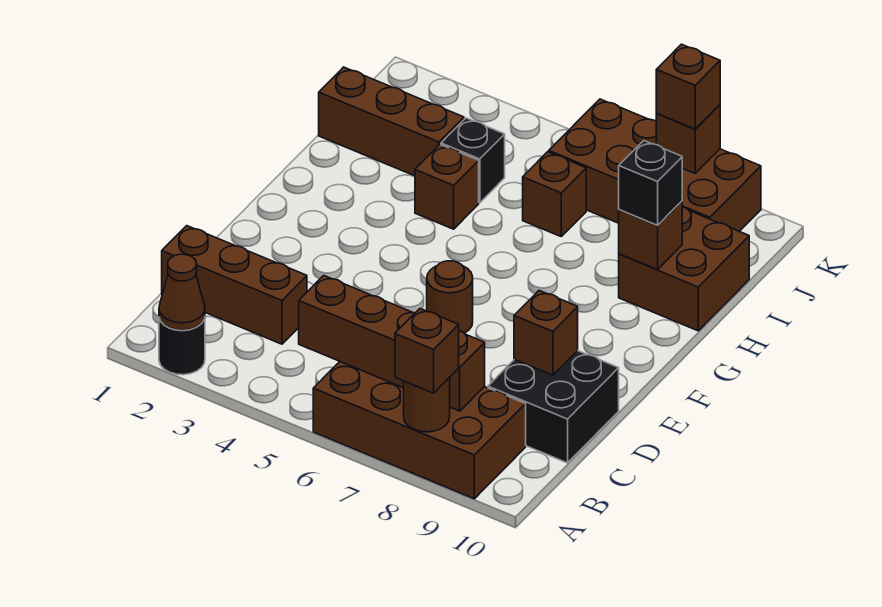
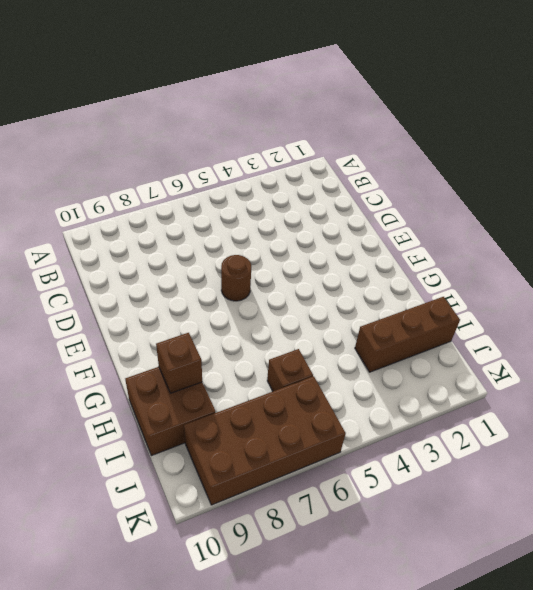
none -> black 1x1 round brick [159,318,205,375]
none -> brown 2x4 brick [313,362,526,499]
none -> brown 1x3 brick [162,226,307,344]

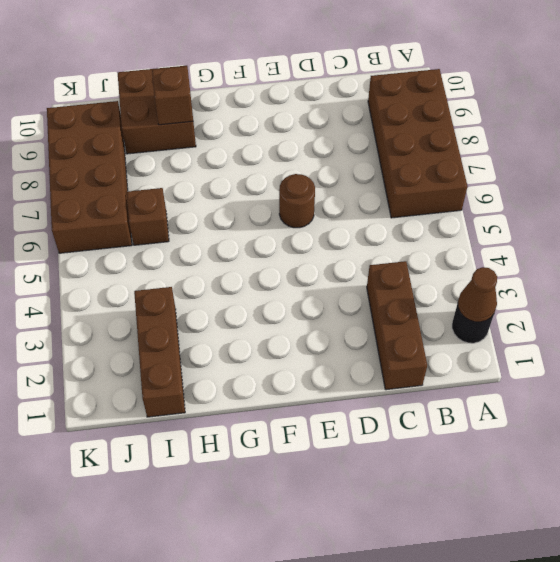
none -> black 2x2 brick [488,351,619,463]
none -> brown 1x1 brick [415,145,479,229]
none -> black 1x1 brick [441,118,505,203]

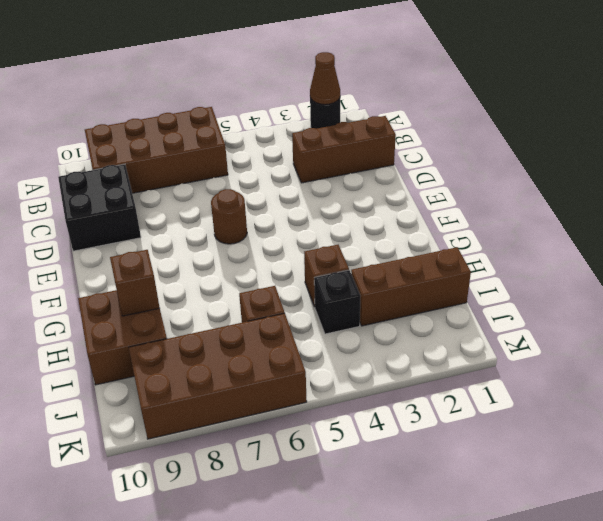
none -> brown 1x1 round brick [404,377,450,432]
none -> brown 1x4 brick [299,275,485,411]
none -> brown 1x1 brick [514,291,578,375]

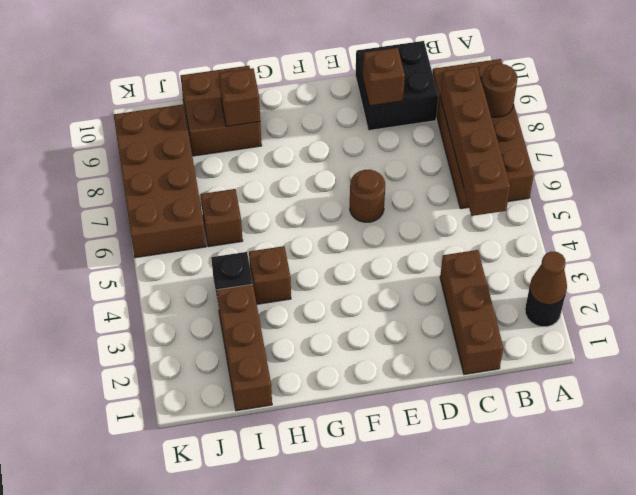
none -> brown 1x1 brick [656,105,720,173]
none -> brown 1x1 brick [395,309,459,393]
none -> black 1x1 brick [619,141,682,225]

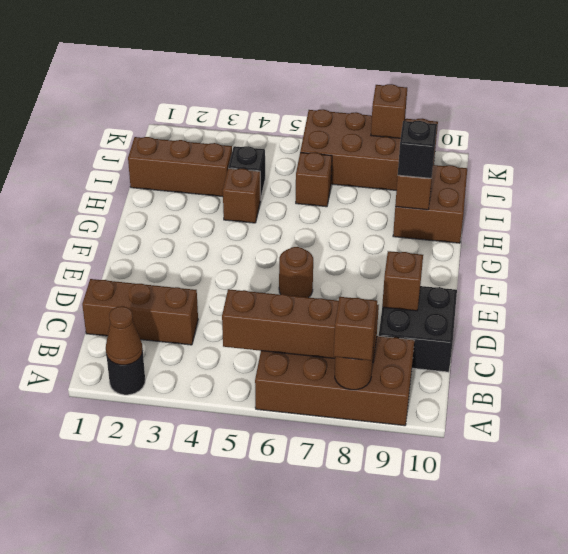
none -> brown 1x1 brick [656,44,720,129]

